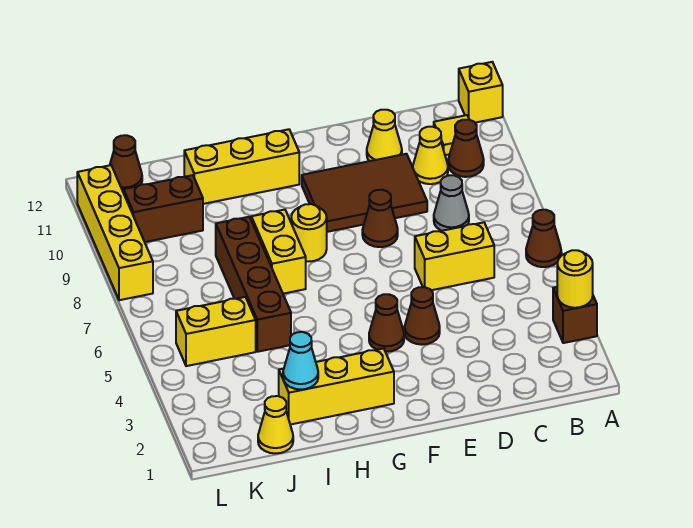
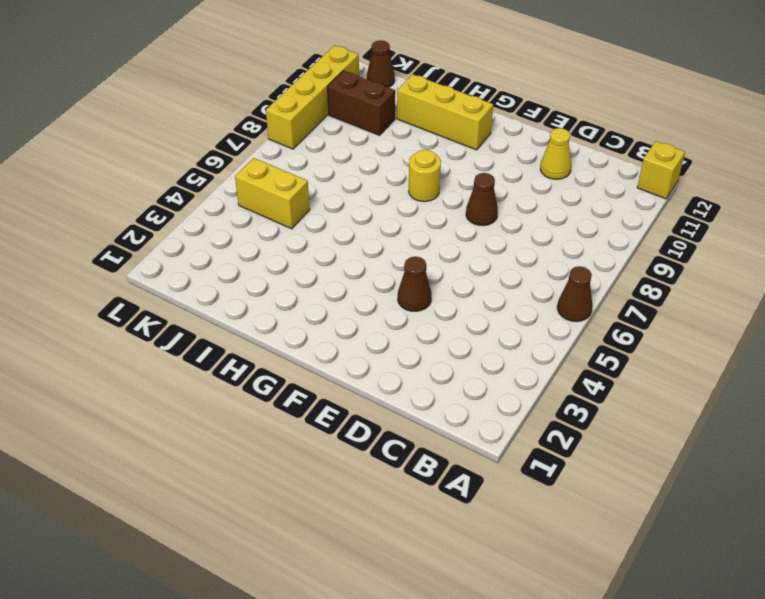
none -> brown 1x1 brick [553,287,597,343]
none -> brown 1x1 cone [448,120,484,177]
none -> yellow 1x1 tile [434,115,469,155]

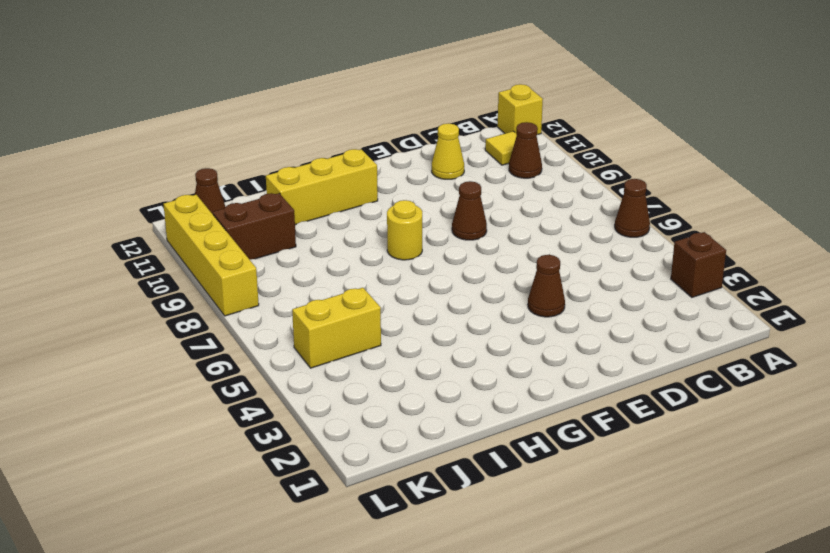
none -> yellow 1x2 brick [415,222,494,290]
none -> grey 1x1 cone [434,175,469,231]
none -> yellow 1x1 cone [413,127,448,184]

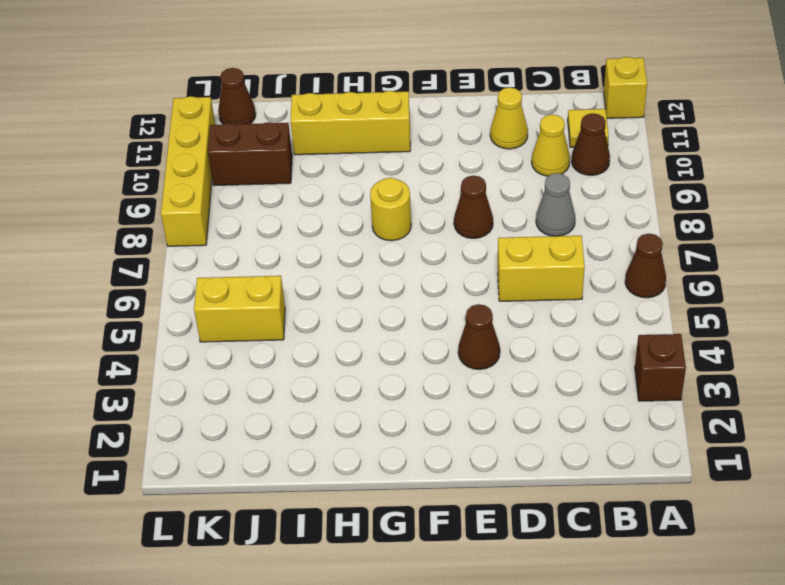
none -> brown 2x3 tile [302,154,427,232]
none -> brown 1x1 cone [369,294,404,352]
none -> yellow 1x3 brick [279,348,394,425]

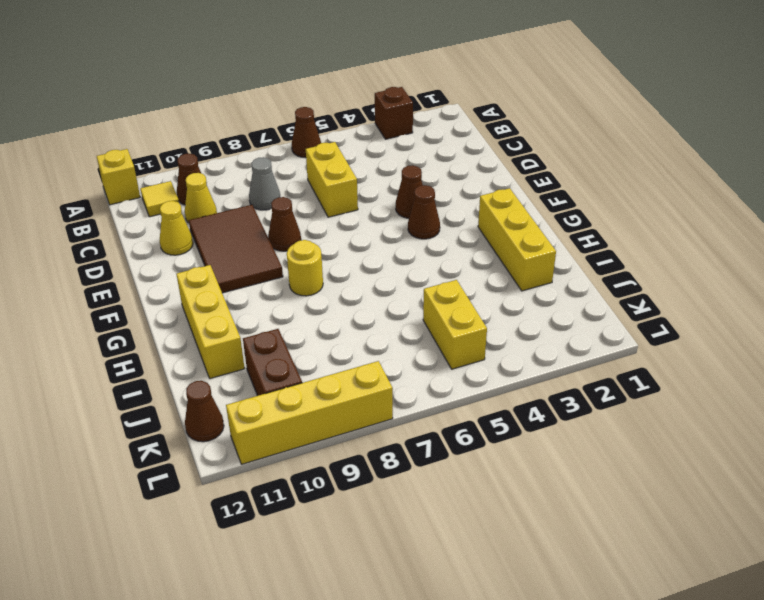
none -> yellow 1x2 brick [251,210,306,294]
none -> brown 1x4 brick [216,217,291,352]
none -> yellow 1x1 cone [258,396,293,453]

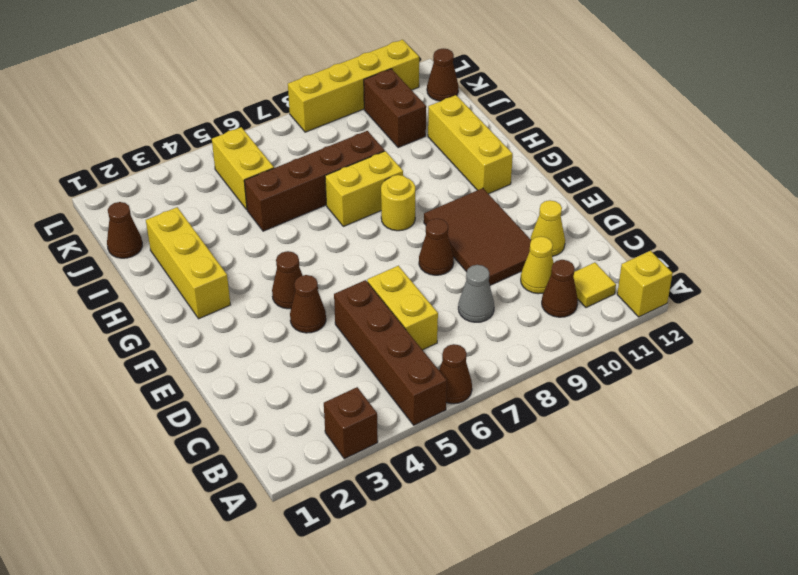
brown 1x4 brick [334,280,447,425] -> none
brown 1x1 cone [107,202,142,258] -> yellow 1x1 cone [258,396,293,453]
none -> yellow 1x1 round brick [557,250,593,308]
none -> cyan 1x1 cone [283,332,318,389]

